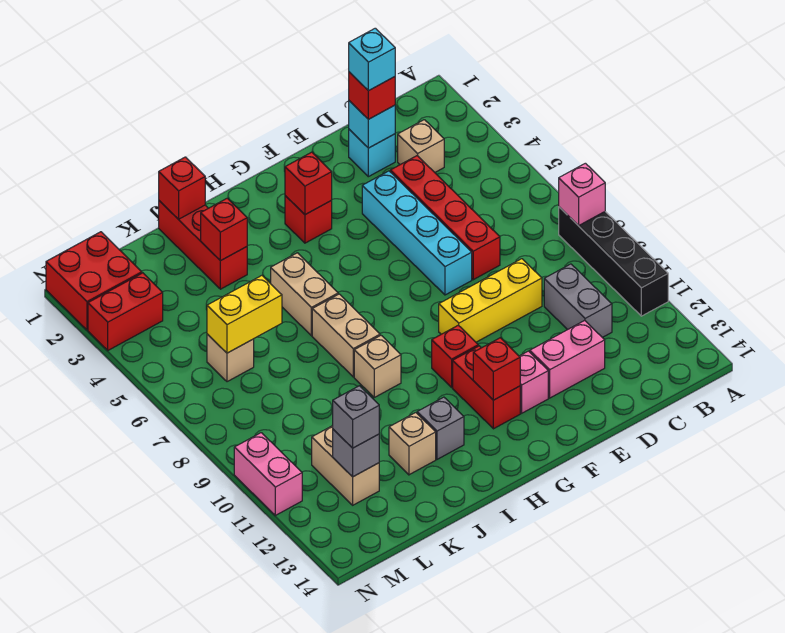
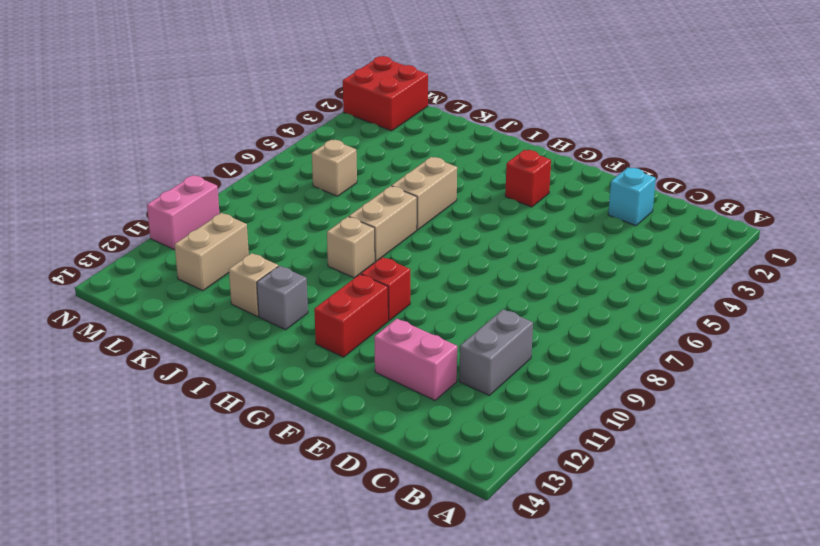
none -> black 1x4 brick [559,207,668,316]
none -> tan 1x1 brick [398,120,444,172]
none -> red 1x4 brick [390,156,500,280]
none -> yellow 1x3 brick [439,259,542,342]

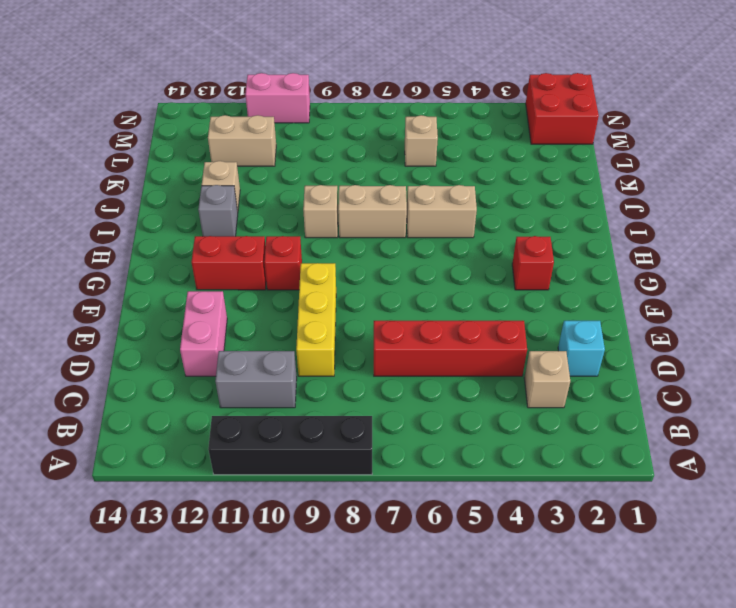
none -> cyan 1x4 brick [362,171,472,295]
none -> pink 1x1 brick [519,351,548,413]
none -> red 1x3 brick [159,201,247,289]
none -> red 1x2 brick [88,273,163,350]

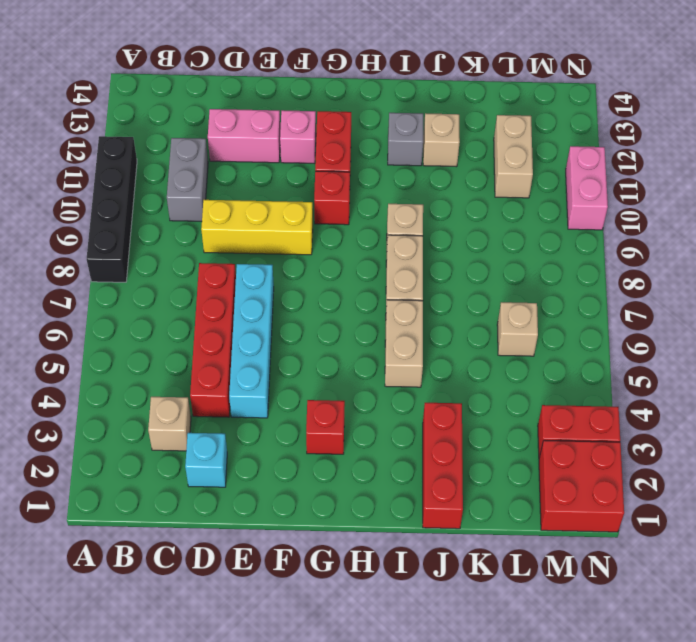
none -> pink 1x1 brick [559,163,605,226]
none -> cyan 1x1 brick [349,101,395,148]
none -> red 1x1 brick [285,152,332,215]
none -> red 1x1 brick [473,338,520,400]

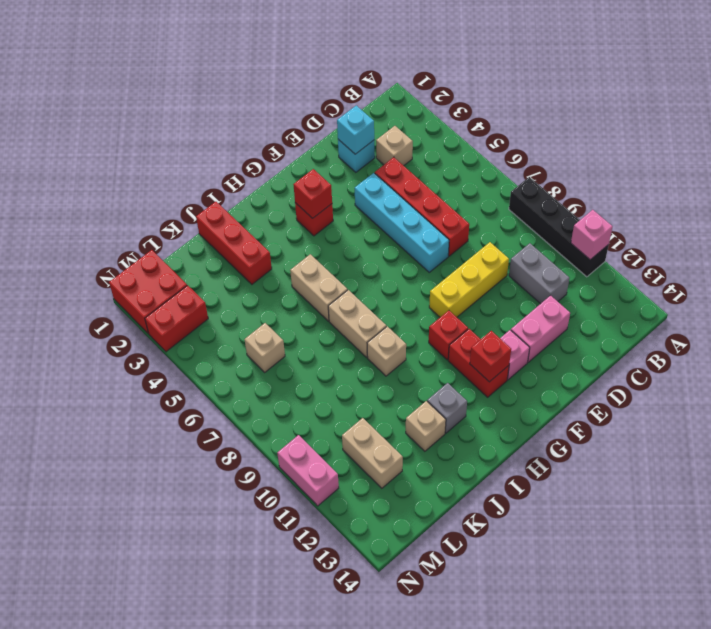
pink 1x1 brick [571,210,613,260] -> pink 1x1 brick moved to [559,163,605,226]
none -> red 1x1 brick [159,157,205,219]
none -> red 1x1 brick [201,198,247,261]
none -> yellow 1x2 brick [207,276,282,353]
none -> grey 1x1 brick [333,429,379,477]

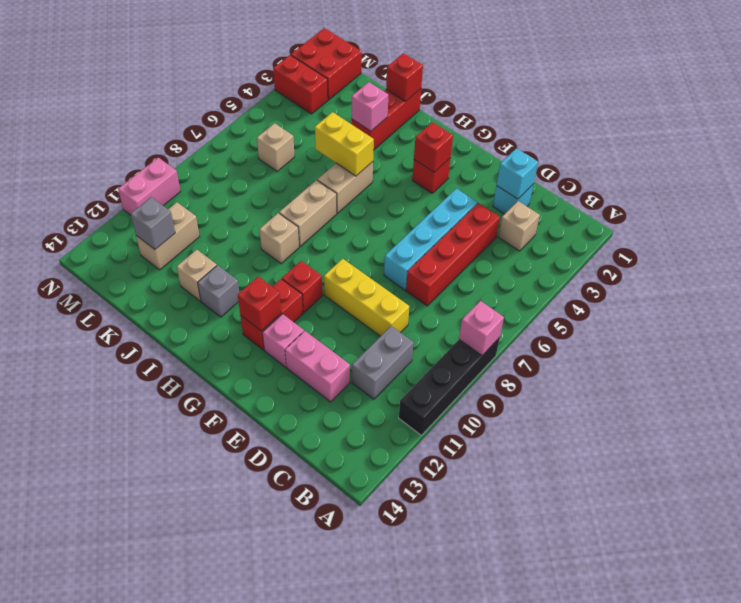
yellow 1x2 brick [315,112,374,176] -> yellow 1x2 brick moved to [207,276,282,353]
pink 1x1 brick [352,82,388,131] -> red 1x1 brick [201,198,247,261]
none -> red 1x1 brick [349,72,395,119]
none -> grey 1x1 brick [332,386,379,448]
none -> cyan 1x1 brick [349,28,395,91]

